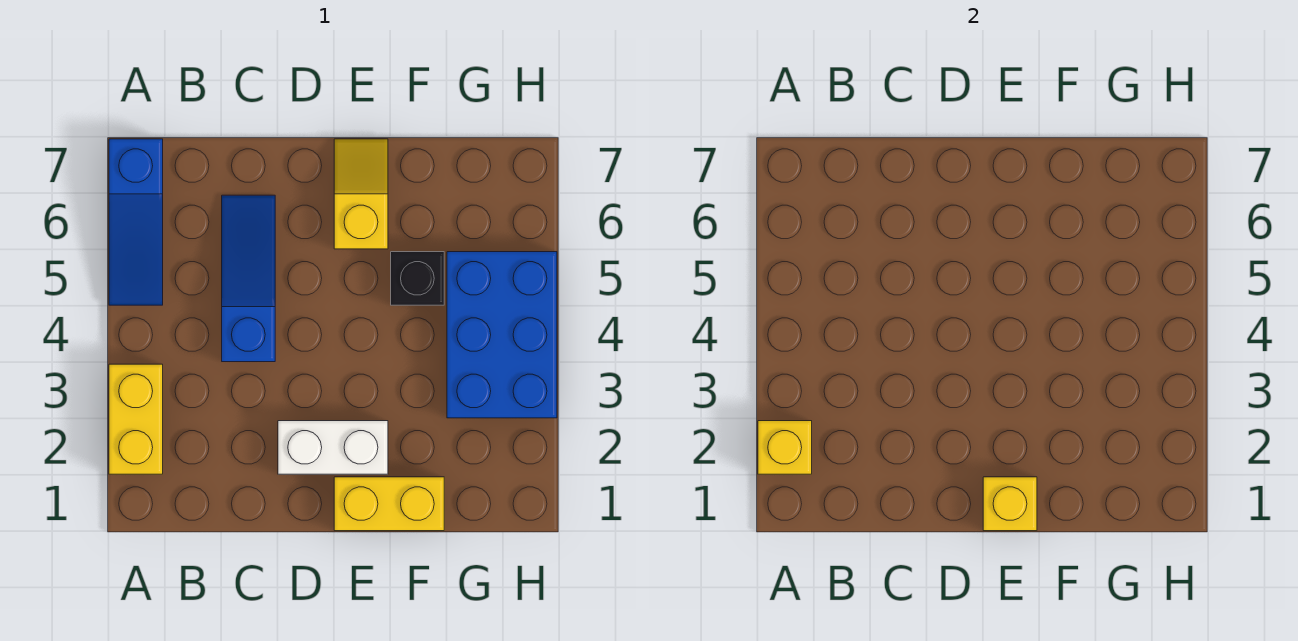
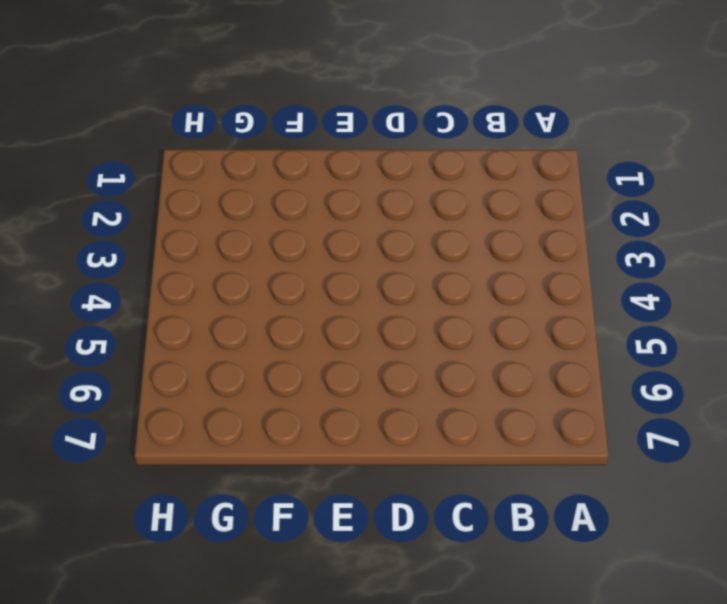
none -> yellow 1x2 brick [109,364,163,474]
none -> blue 1x3 slope [109,139,163,305]

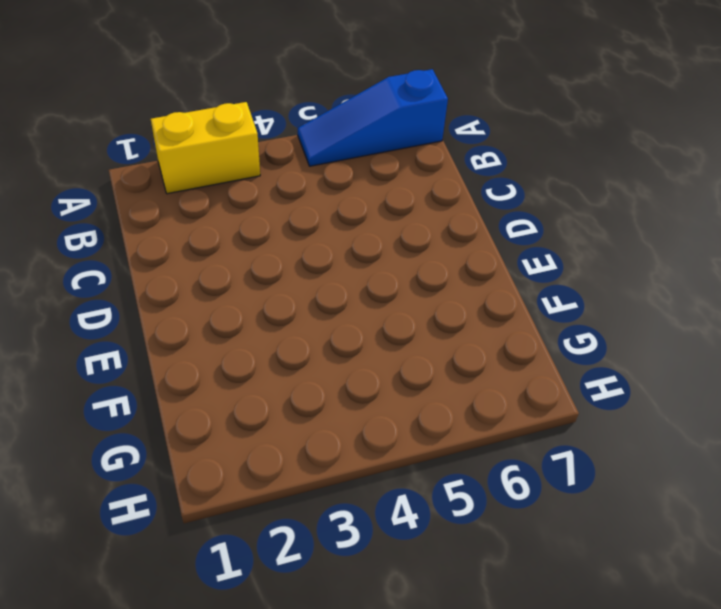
none -> blue 1x3 slope [222,195,275,362]
none -> white 1x2 brick [278,421,388,474]

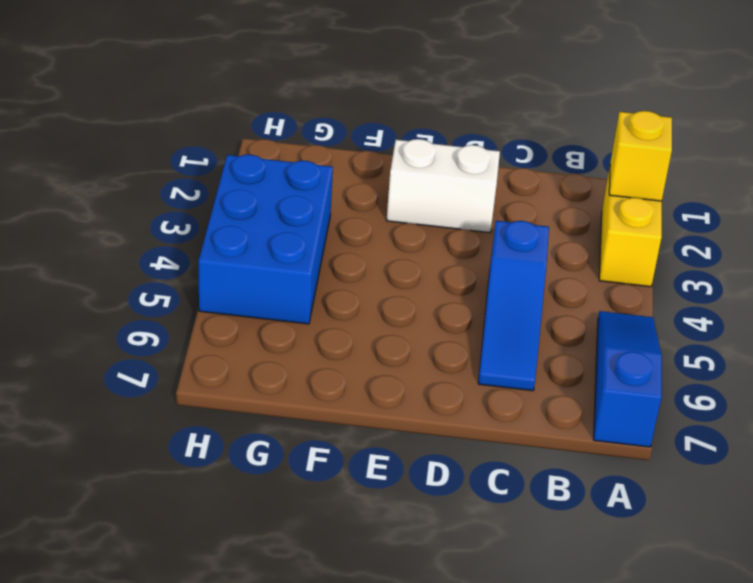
none -> yellow 1x2 brick [334,477,444,531]
none -> yellow 1x2 slope [334,139,388,249]

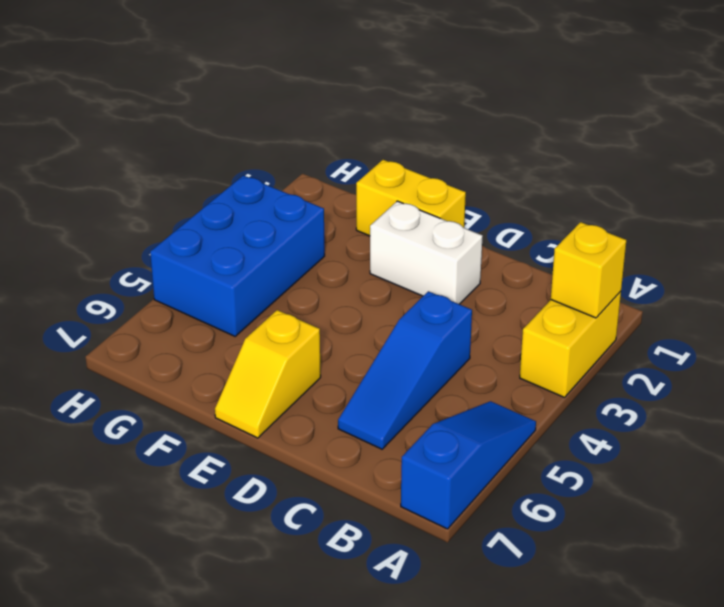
none -> black 1x1 brick [391,252,444,305]
none -> yellow 1x1 brick [983,477,1037,531]

